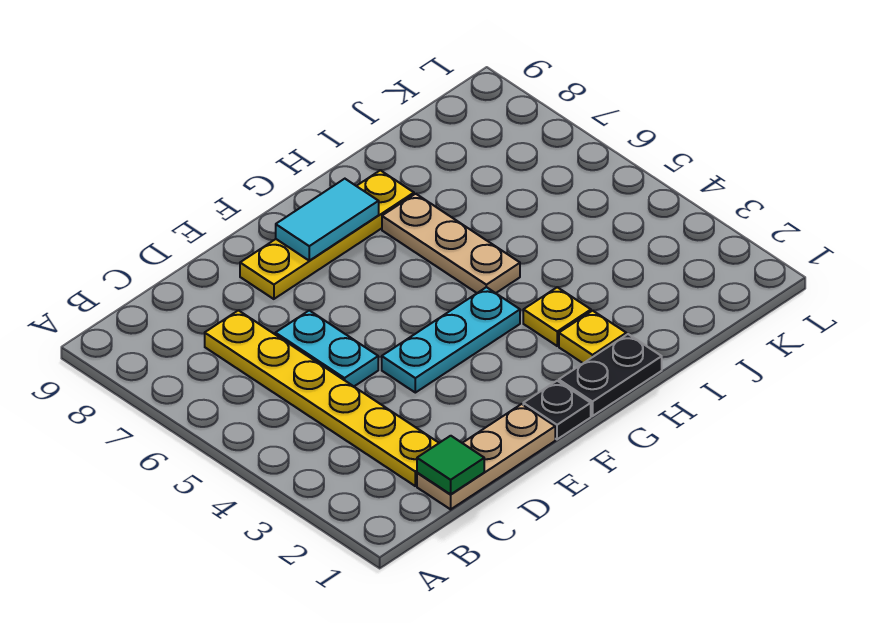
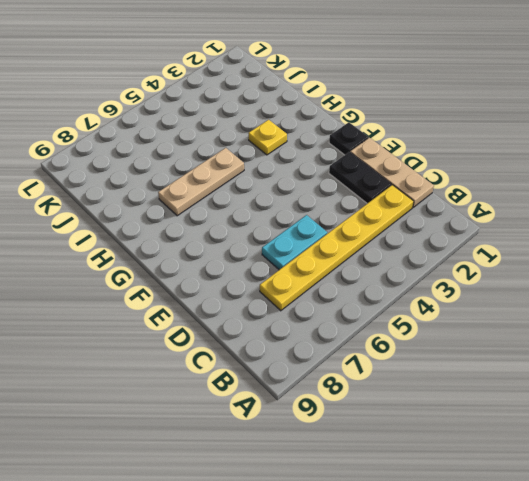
black 1x2 plate [329,152,391,203] -> black 1x2 plate moved to [559,334,662,416]
none -> cyan 1x3 plate [382,287,520,393]
none -> yellow 1x4 plate [240,170,414,299]
none -> yellow 1x1 plate [559,311,626,363]

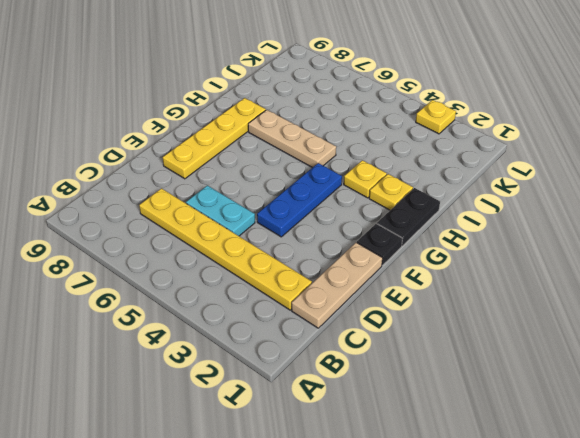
blue 1x3 plate [257,163,342,237] -> cyan 1x3 plate [382,287,520,393]
yellow 1x1 plate [416,100,456,134] -> none
none -> green 1x1 tile [417,436,484,494]
none -> cyan 1x2 tile [276,179,379,261]

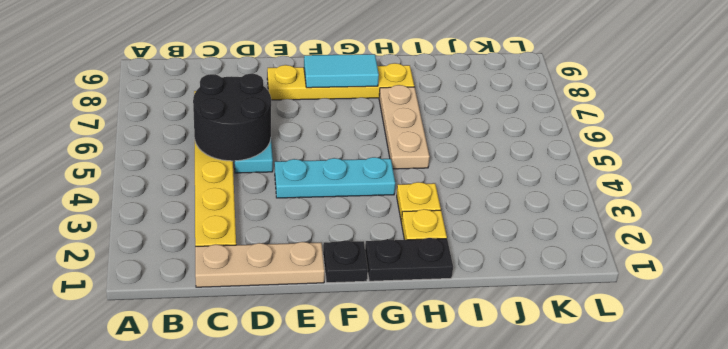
black 2x2 round brick [193,74,271,161] -> none
none -> green 1x1 tile [417,436,484,494]

